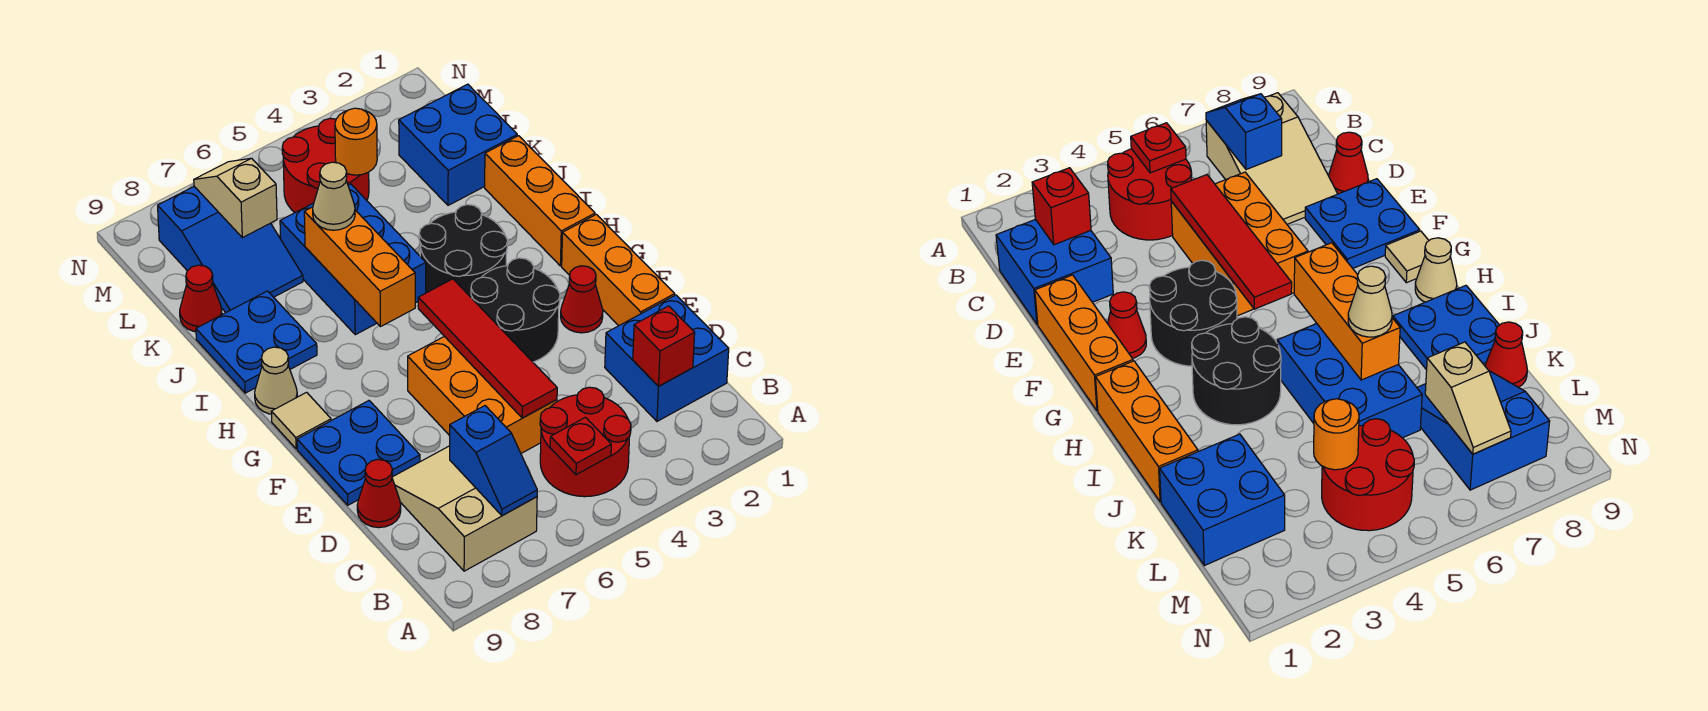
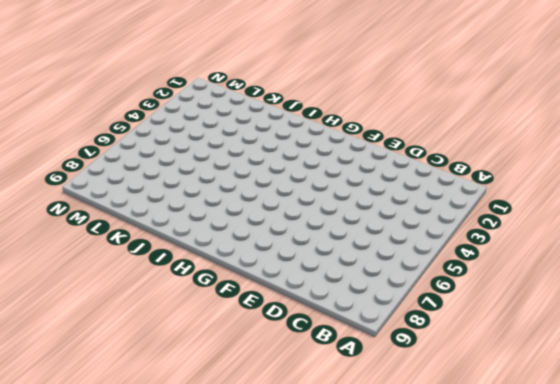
none -> red 2x2 round brick [540,387,631,497]
none -> tan 2x3 slope [392,446,537,571]
none -> blue 2x2 brick [605,295,729,421]

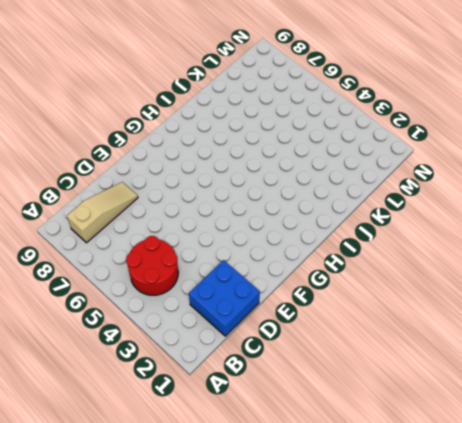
tan 1x3 slope [67,182,138,243] -> tan 2x3 slope [392,446,537,571]
none -> orange 2x3 brick [408,336,557,453]
none -> red 1x1 cone [357,459,401,528]
none -> orange 1x3 brick [562,214,675,326]

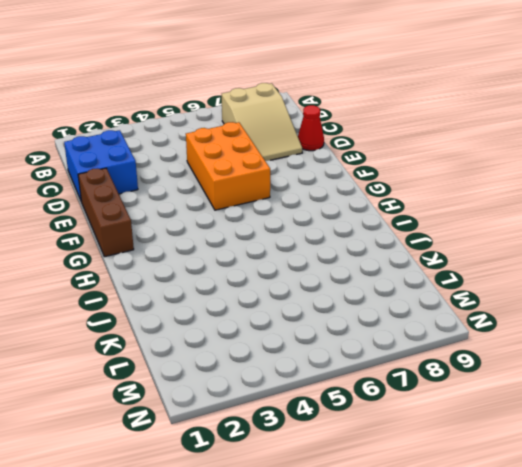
brown 1x3 brick [78,168,134,257] -> orange 1x3 brick [562,214,675,326]
none -> red 2x2 round brick [540,387,631,497]
none -> blue 2x2 plate [297,401,420,505]
none -> red 1x1 cone [561,266,603,333]

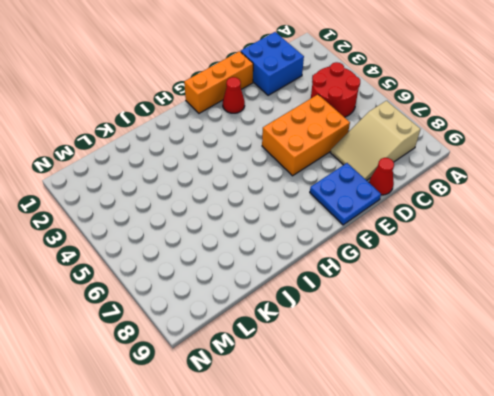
none -> black 2x2 round brick [471,258,560,362]
none -> tan 1x1 tile [271,392,331,449]
none -> orange 1x3 brick [485,136,595,266]

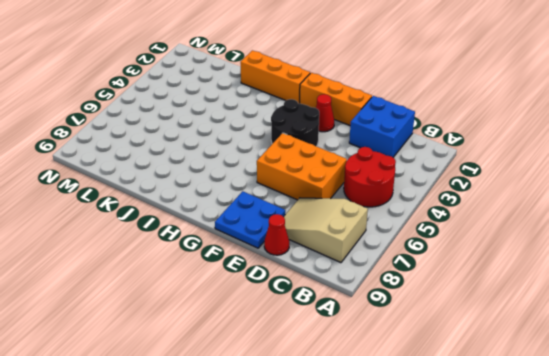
none -> tan 1x1 tile [271,392,331,449]
none -> black 2x2 round brick [419,205,508,298]
none -> tan 1x1 cone [255,347,297,414]

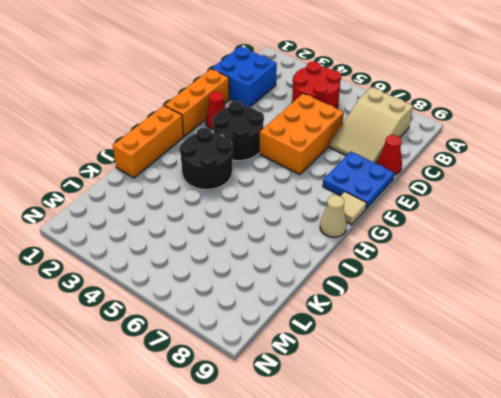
none -> blue 2x3 brick [280,184,426,335]
none -> blue 2x2 plate [196,291,317,393]
none -> blue 2x2 brick [399,84,517,205]

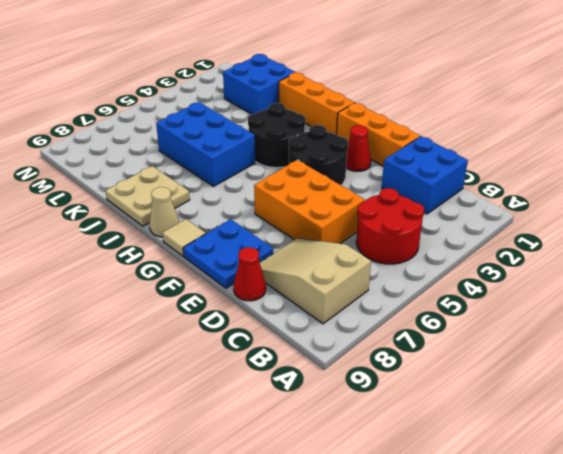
tan 2x2 plate [106,166,190,226] -> blue 2x2 plate [196,291,317,393]
none -> blue 2x3 slope [158,187,303,312]
none -> red 1x1 cone [180,265,222,332]
none -> red 2x2 round brick [282,118,369,212]

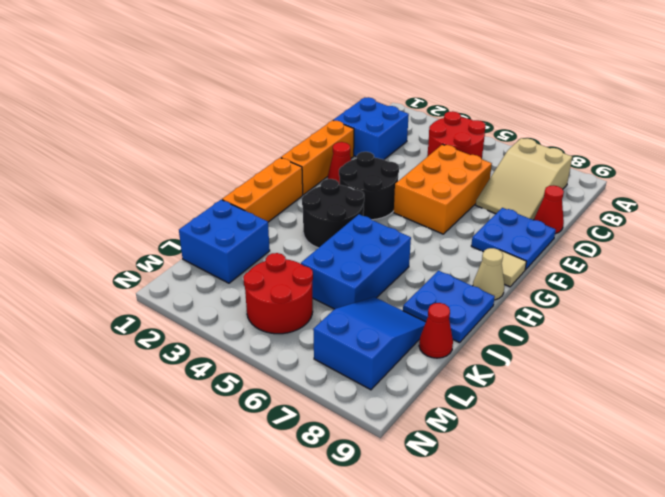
none -> red 1x1 plate [550,417,611,475]
none -> blue 1x2 slope [450,406,537,516]
none -> red 1x1 brick [633,306,695,386]

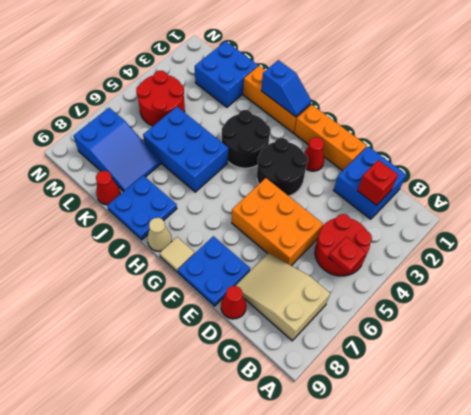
blue 1x2 slope [261,60,311,117] -> blue 1x2 slope moved to [450,406,537,516]
none -> red 1x4 tile [418,279,557,418]
none -> orange 1x3 brick [304,207,415,327]
none -> orange 1x1 round brick [335,108,377,175]

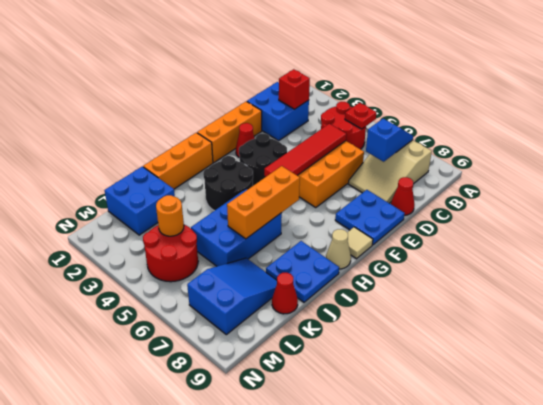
none -> tan 1x2 slope [194,158,277,238]
none -> tan 1x1 cone [313,162,355,230]

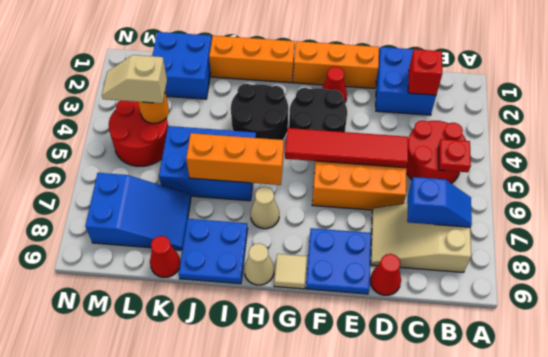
tan 1x1 cone [251,187,279,229] -> tan 1x1 cone moved to [313,162,355,230]
tan 1x2 slope [102,55,167,103] -> tan 1x2 slope moved to [194,158,277,238]

